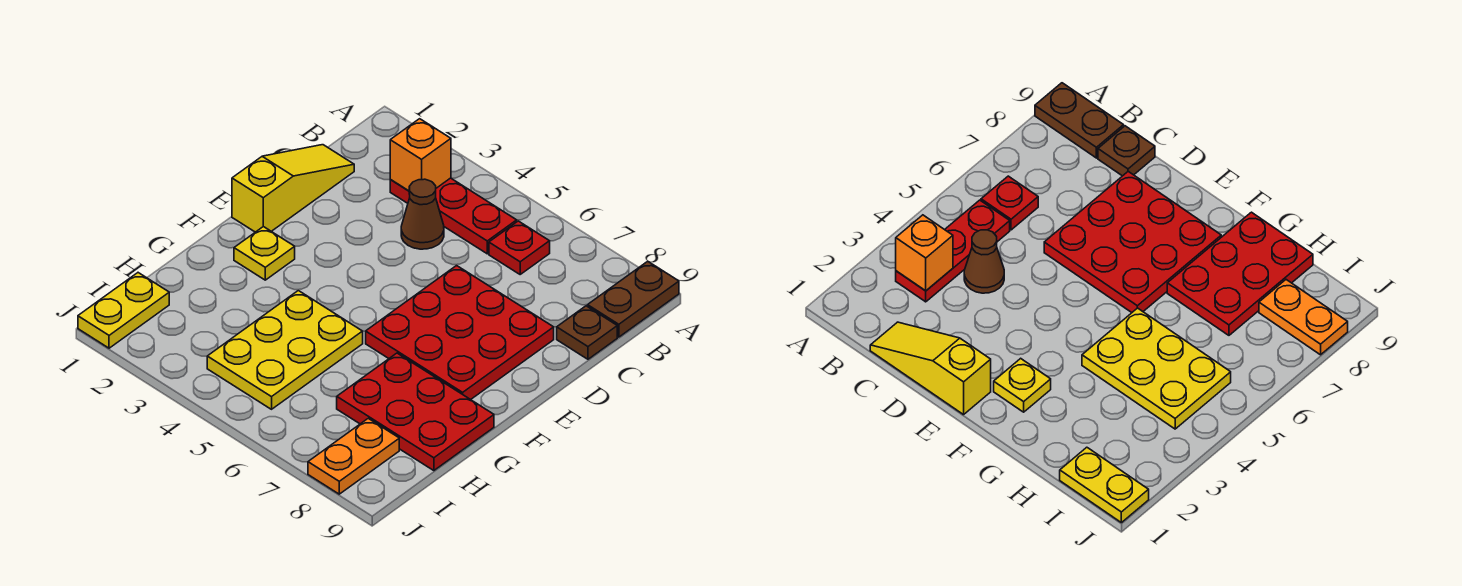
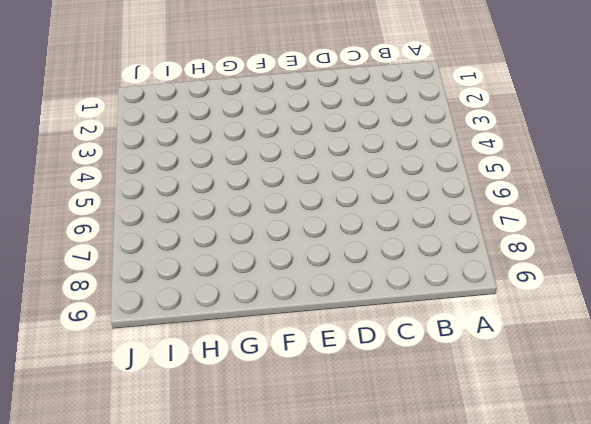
none -> brown 1x2 plate [588,261,679,337]
none -> red 1x3 plate [390,178,517,254]
none -> red 1x1 plate [489,221,550,274]

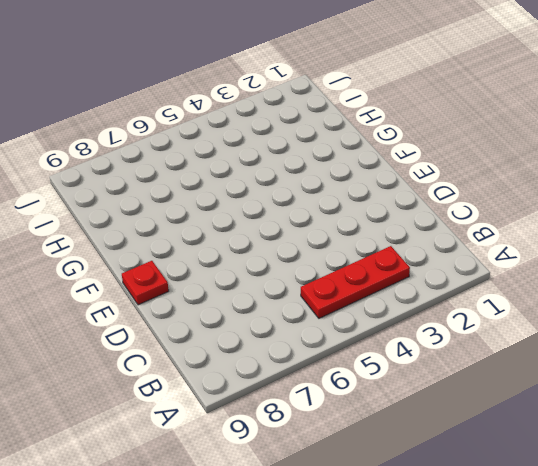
red 1x1 plate [122,261,169,305] -> red 1x1 plate moved to [489,221,550,274]
none -> brown 1x2 plate [588,261,679,337]
none -> yellow 1x3 slope [232,145,354,232]
none -> brown 1x1 cone [401,179,444,249]

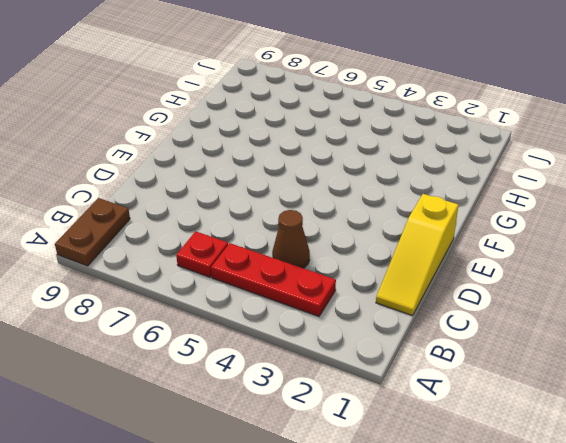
none -> brown 1x1 plate [557,306,617,359]
none -> red 3x3 plate [366,266,554,400]
none -> yellow 1x1 plate [234,227,295,280]

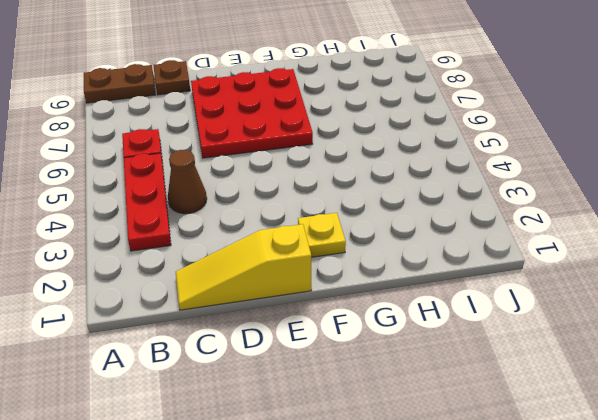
none -> yellow 2x3 plate [207,291,363,409]
none -> red 2x3 plate [337,353,494,471]
none -> yellow 1x2 plate [78,273,169,348]

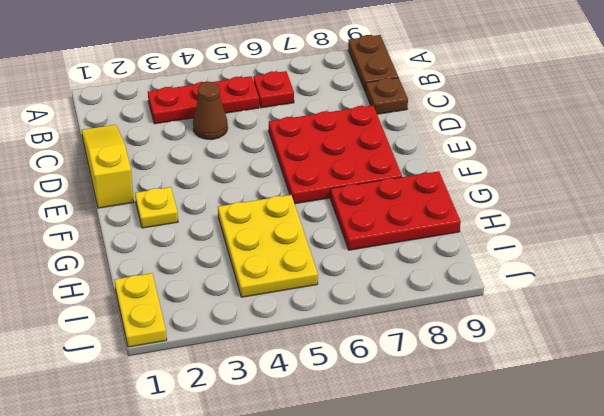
none -> orange 1x2 plate [308,418,399,494]
none -> orange 1x1 brick [390,119,451,191]

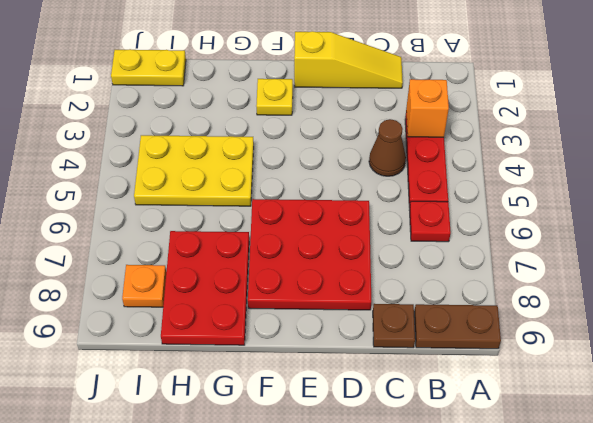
orange 1x1 plate [122,265,166,307] -> orange 1x2 plate [308,418,399,494]

